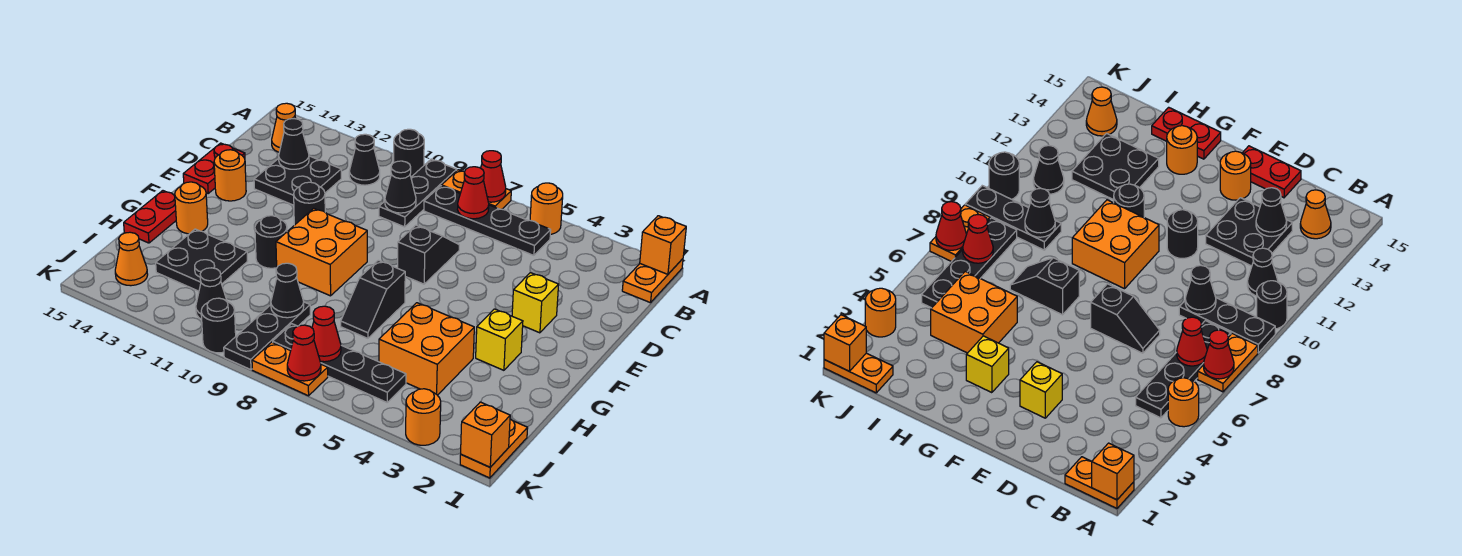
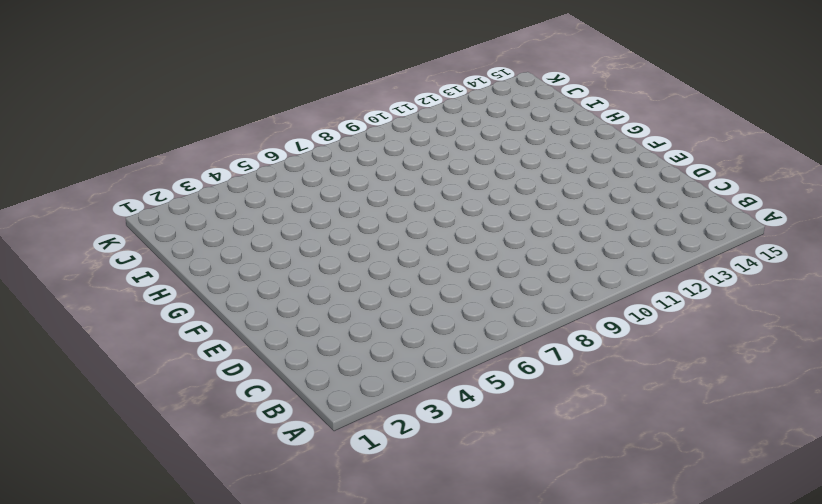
none -> orange 1x2 plate [622,259,683,303]
none -> orange 1x1 round brick [530,183,563,234]
none -> orange 1x2 plate [442,170,511,209]
none -> black 1x3 plate [379,159,457,227]

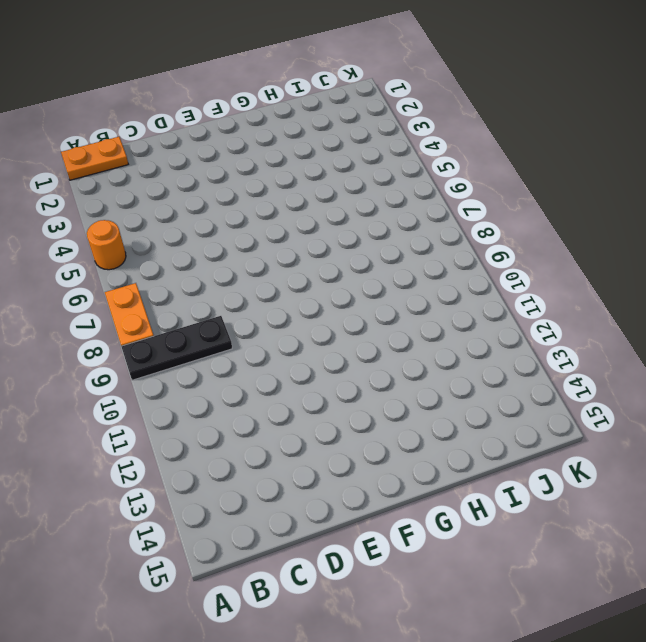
none -> black 1x1 round brick [394,129,424,177]
none -> black 1x4 plate [424,186,551,255]
none -> black 1x1 cone [349,134,380,185]
none -> orange 1x1 cone [272,103,296,152]

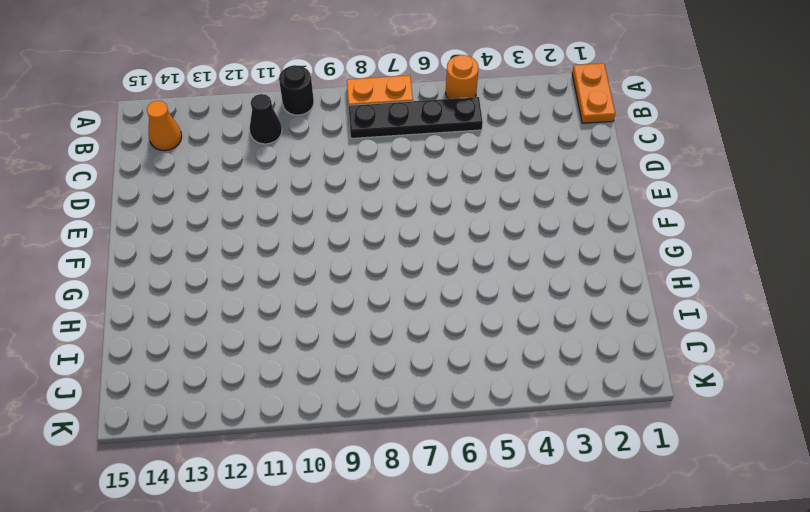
none -> black 1x3 plate [379,159,457,227]
none -> black 2x2 plate [254,156,341,205]
none -> black 1x2 slope [398,225,459,284]
none -> red 1x2 plate [183,143,245,193]

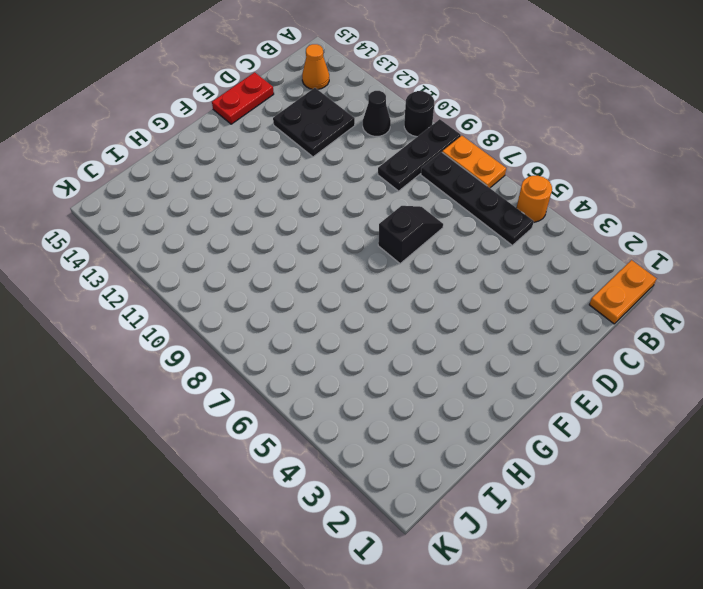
none -> yellow 1x1 brick [512,273,559,333]
none -> black 1x1 round brick [294,182,325,225]
none -> orange 1x1 round brick [214,150,246,201]
none -> orange 2x2 brick [276,208,367,296]

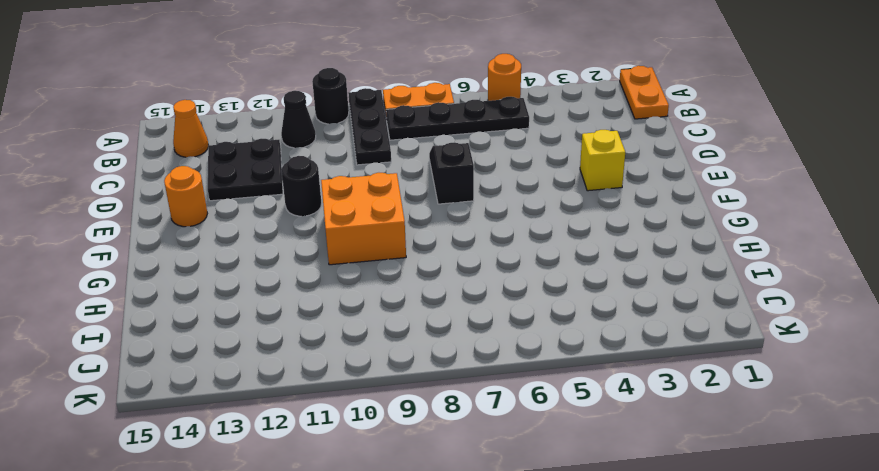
none -> red 1x2 plate [183,143,245,193]
none -> yellow 1x1 brick [476,309,523,370]
none -> black 1x2 slope [341,260,405,338]
none -> black 1x1 round brick [255,216,287,268]

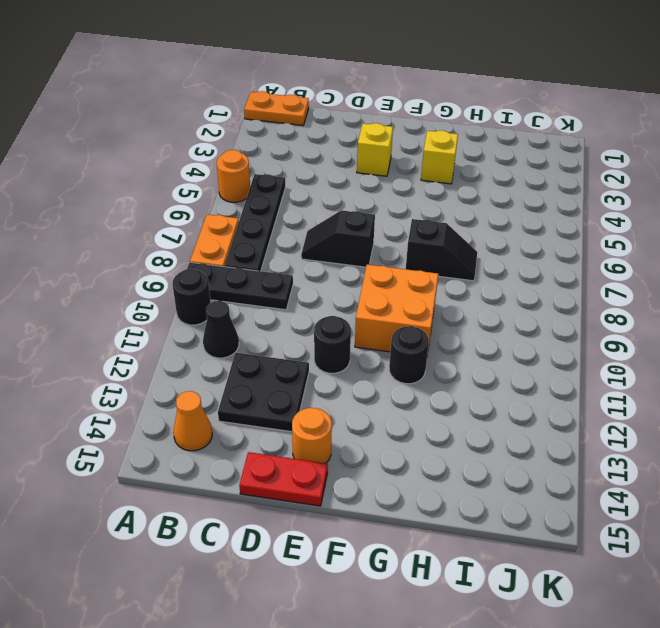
none -> orange 1x1 round brick [175,182,208,234]
none -> red 1x2 plate [124,191,176,243]
none -> orange 2x2 brick [379,303,474,395]
none -> black 2x2 plate [156,229,247,291]

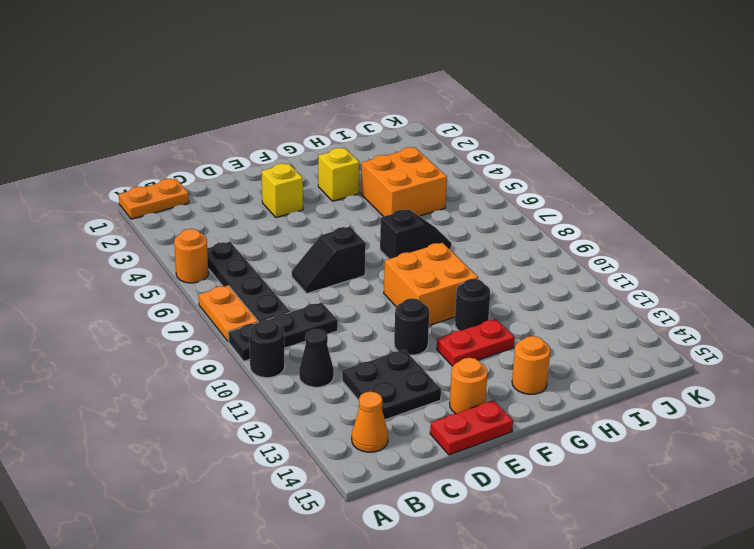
red 1x2 plate [437,319,514,366] -> red 1x2 plate moved to [124,191,176,243]
none -> black 2x2 plate [156,229,247,291]
none -> black 1x3 plate [224,302,310,370]
none -> orange 1x2 plate [460,419,528,478]
none -> black 1x4 plate [273,324,406,402]

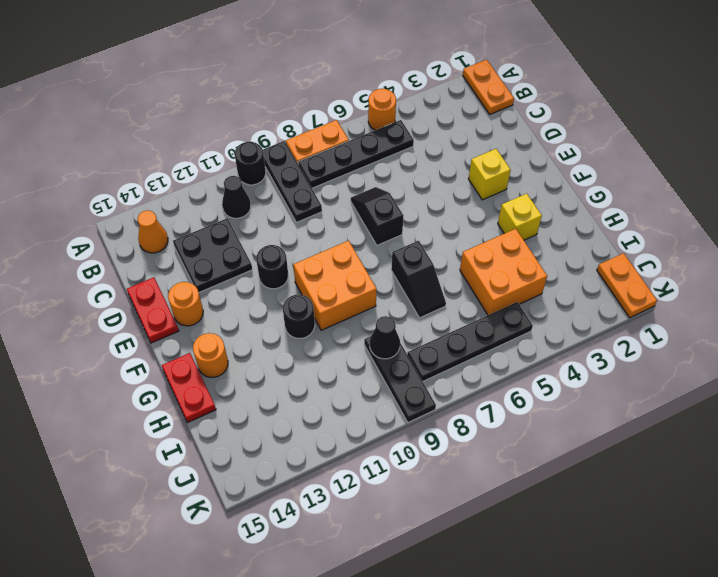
none -> black 2x2 plate [156,229,247,291]
none -> black 1x1 cone [196,268,227,319]
none -> orange 1x1 cone [115,232,148,286]
none -> orange 1x1 round brick [406,389,441,445]

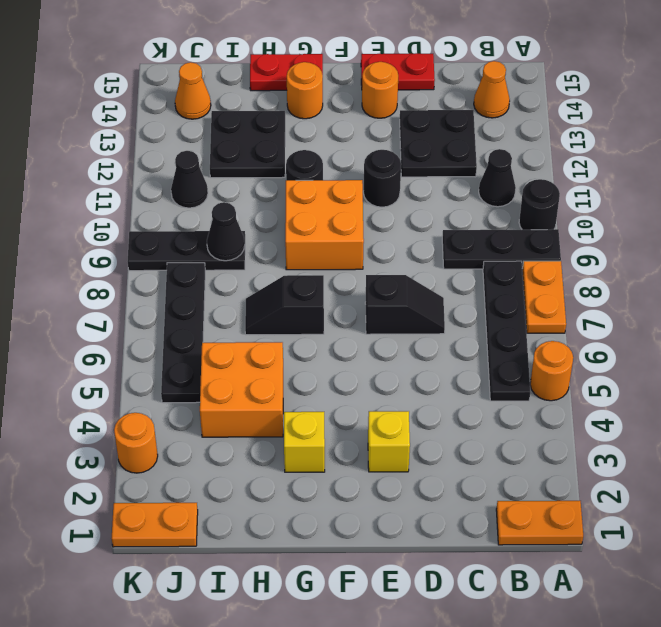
none -> orange 1x2 plate [252,342,328,396]
none -> black 1x1 round brick [201,298,236,353]
none -> orange 1x1 brick [640,216,686,274]
none -> red 1x1 cone [481,151,506,202]

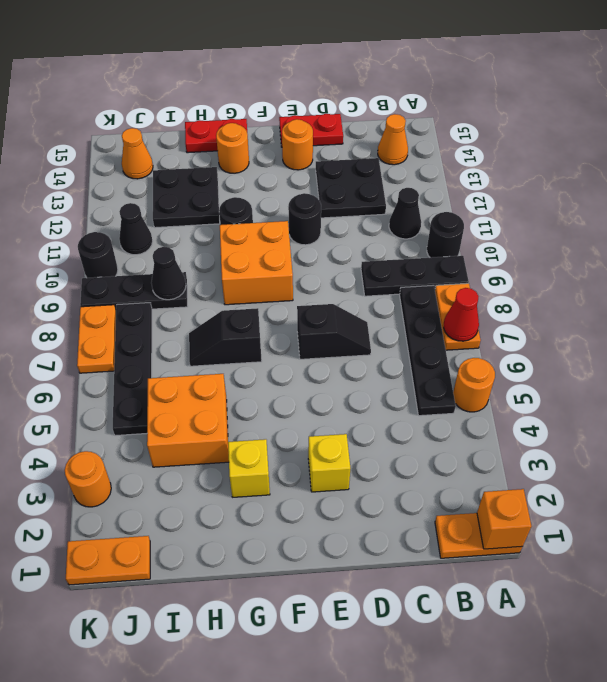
none -> red 1x1 cone [457,167,489,219]
none -> black 1x1 cone [385,161,416,213]
none -> black 1x1 cone [279,119,309,169]
none -> red 1x1 cone [312,306,341,362]

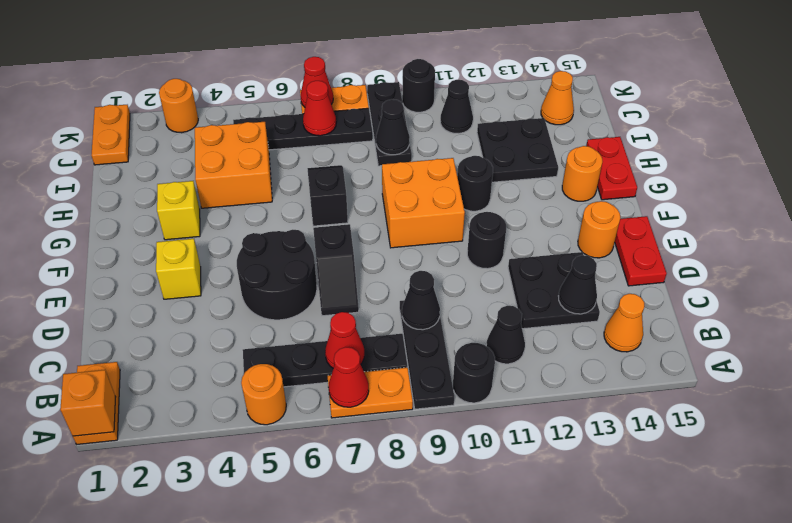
black 2x2 round brick [237,230,317,320] -> none
none -> orange 1x1 brick [461,402,510,467]

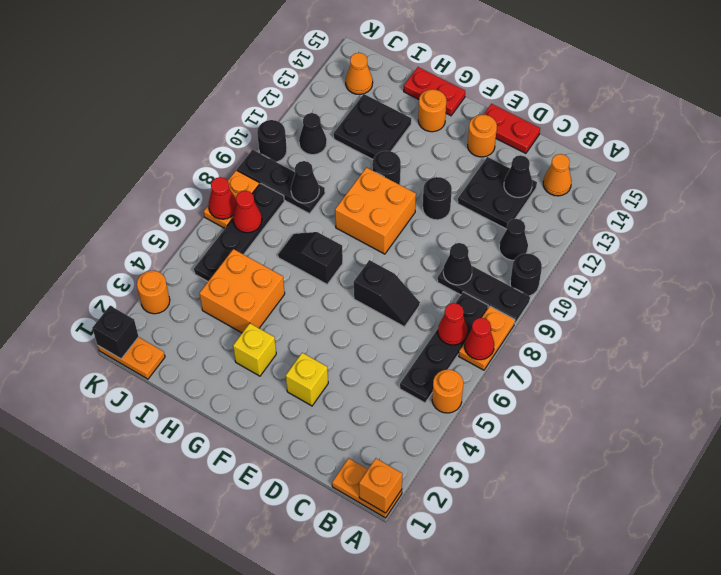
black 1x1 brick [92,306,139,359] -> orange 1x1 brick [461,402,510,467]

